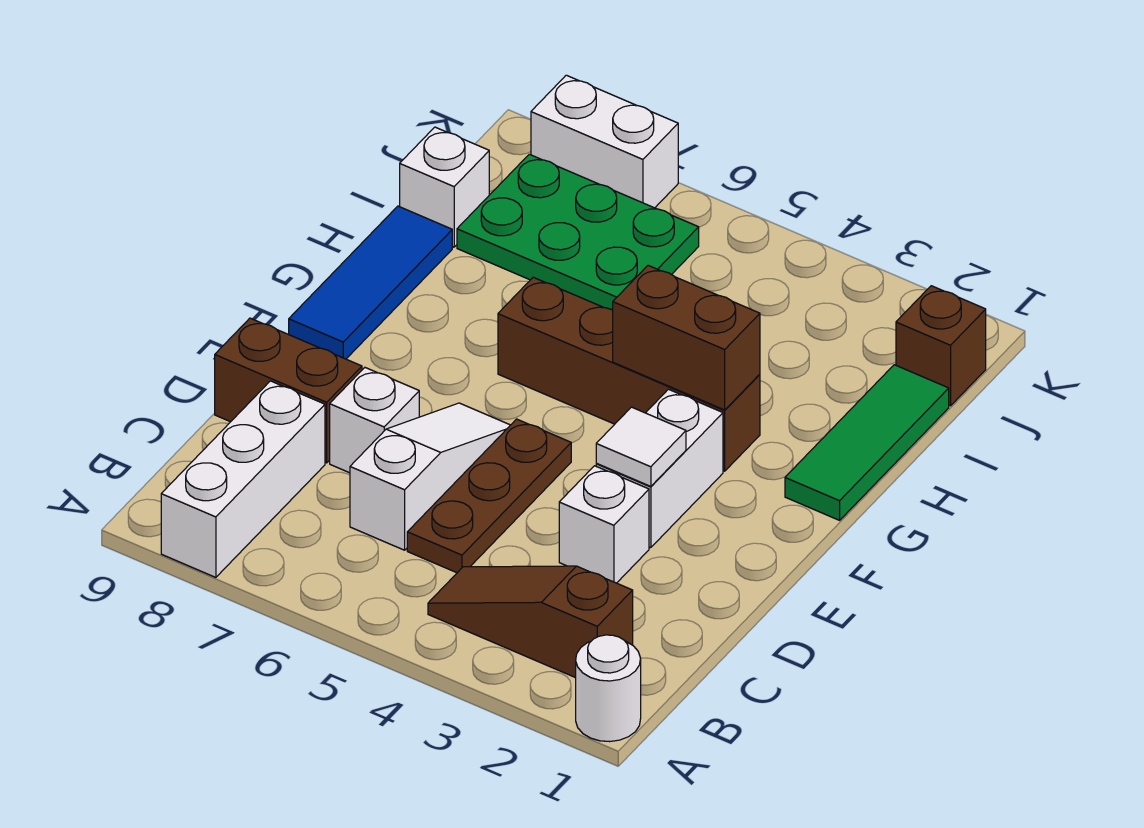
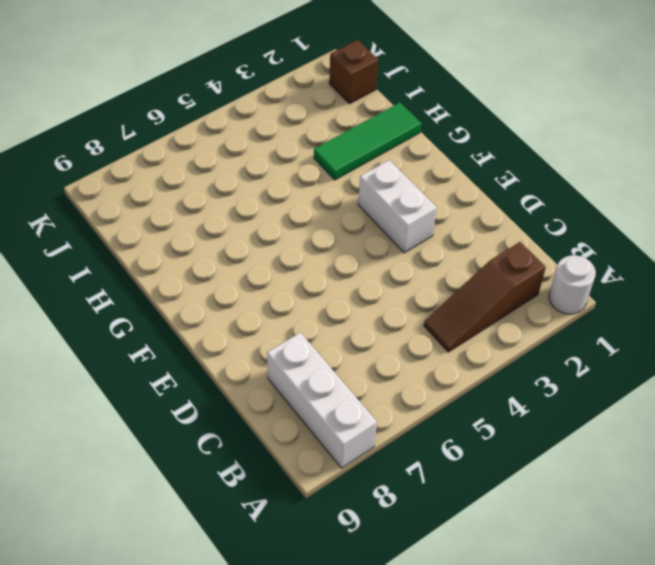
green 1x3 tile [314,103,421,180] -> green 1x3 tile turned to [785,365,949,520]
none -> brown 1x3 plate [407,419,571,573]
none -> white 1x3 slope [350,403,510,550]
none -> white 1x1 brick [559,466,649,583]

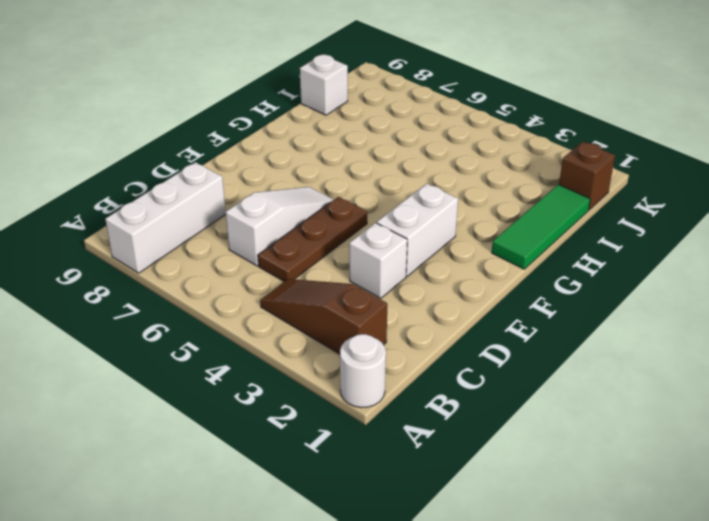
none -> white 1x1 brick [330,368,419,473]
none -> brown 1x2 brick [215,318,362,463]
none -> blue 1x3 tile [289,206,452,359]

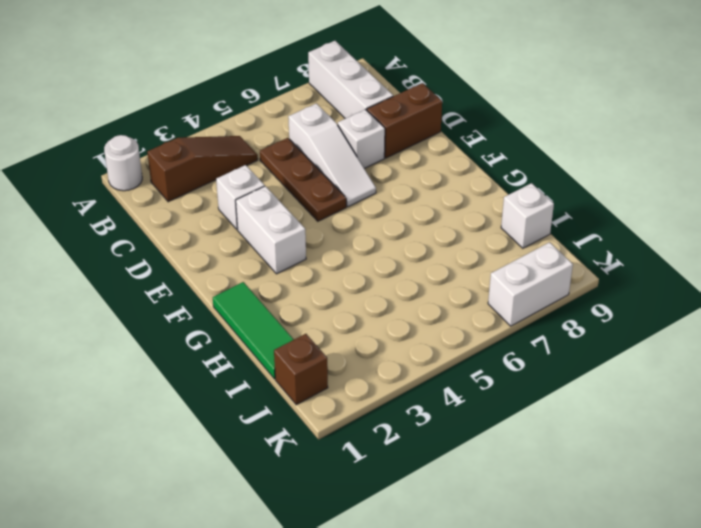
none -> blue 1x3 tile [289,206,452,359]
none -> brown 1x4 brick [498,277,760,471]
none -> green 2x3 plate [457,154,699,310]

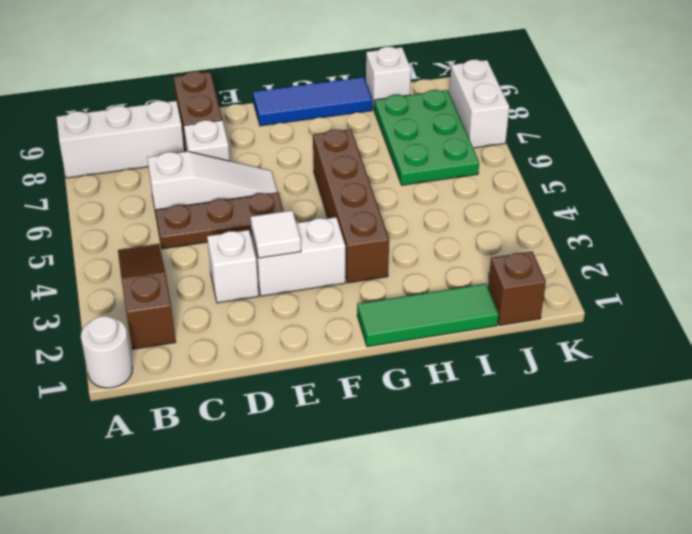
none -> brown 1x2 brick [613,266,760,410]

